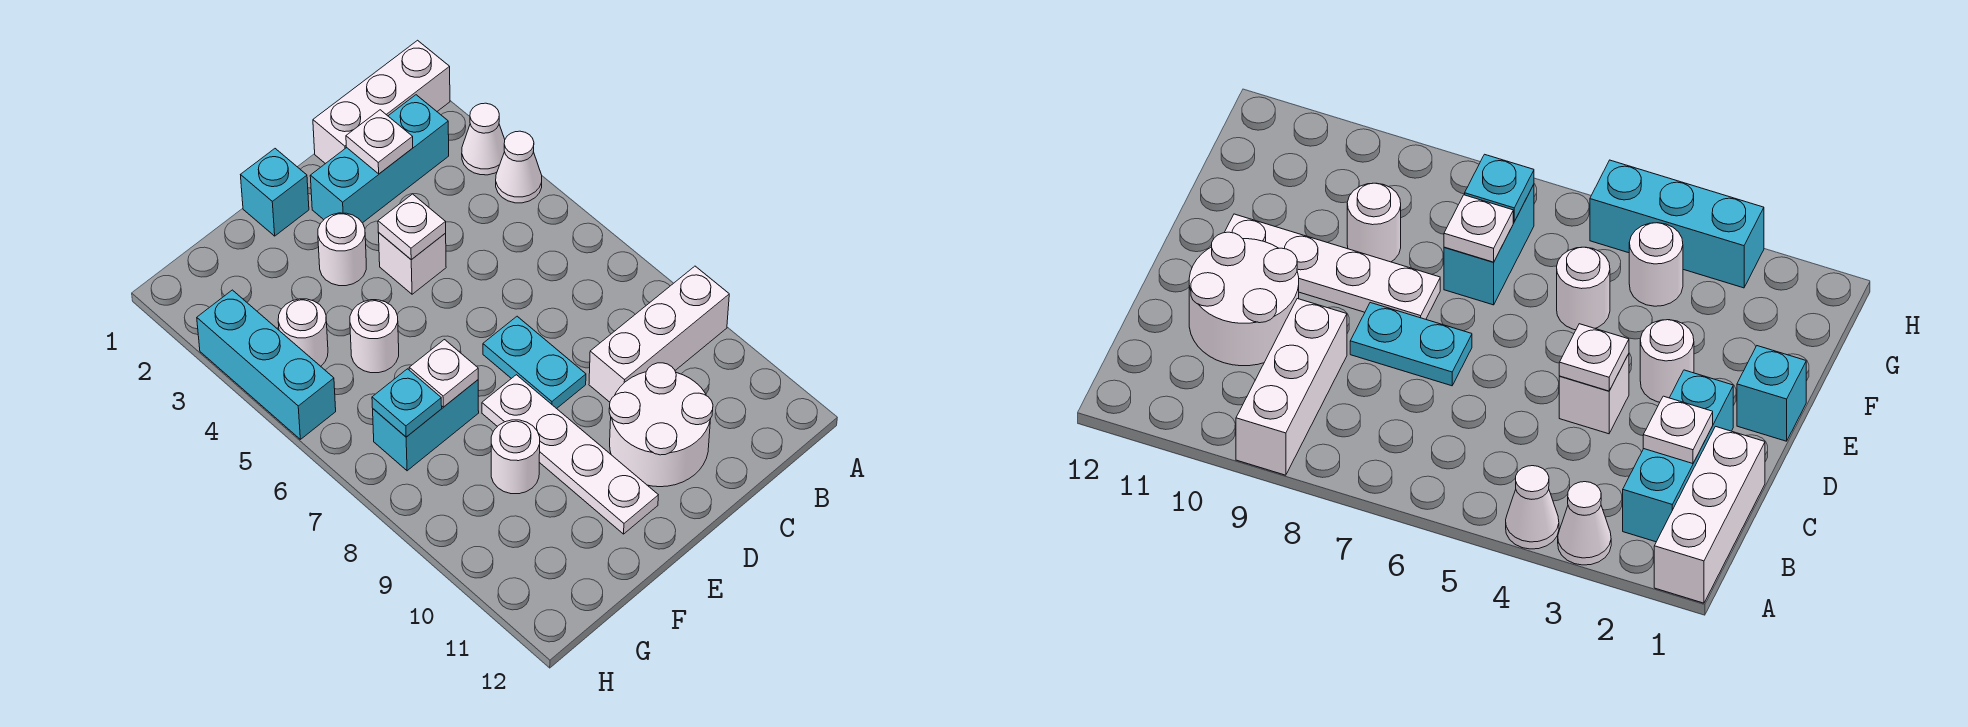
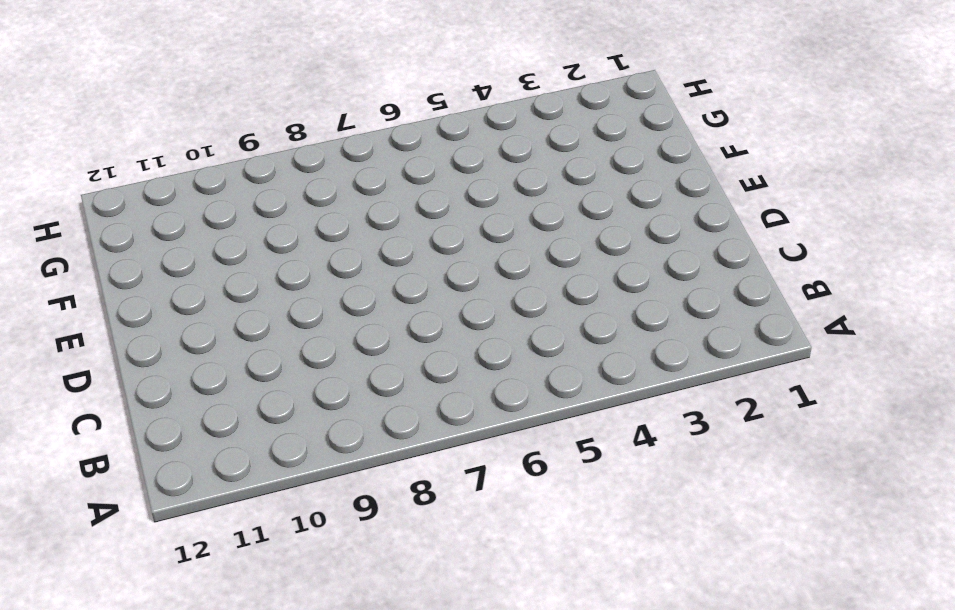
none -> white 1x3 brick [313,40,450,164]
none -> white 1x1 cone [462,103,505,175]
none -> white 1x1 cone [496,131,542,203]

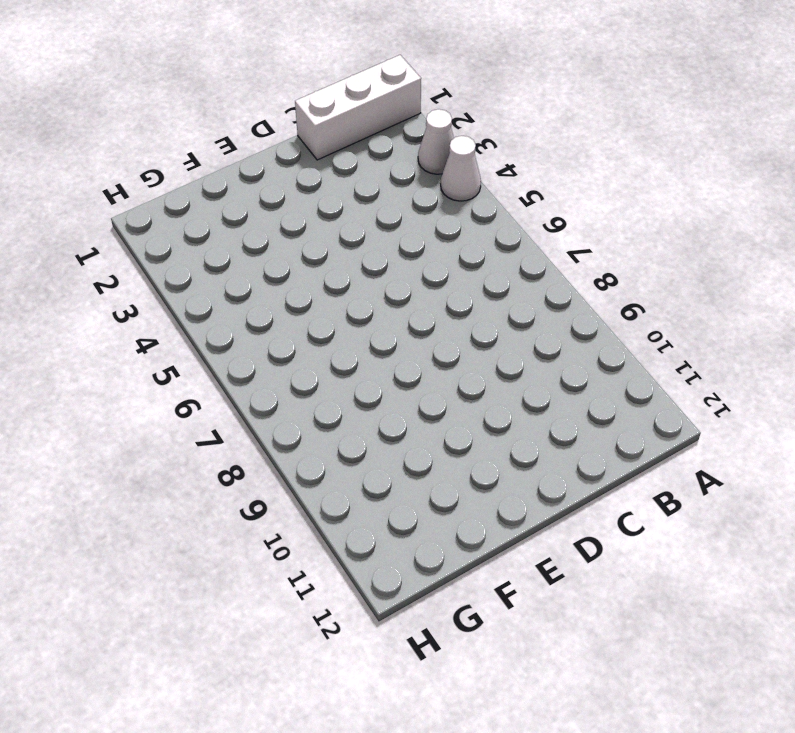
none -> white 1x3 brick [589,266,729,402]
none -> cyan 1x3 brick [310,95,449,223]
none -> white 2x2 round brick [609,363,713,487]

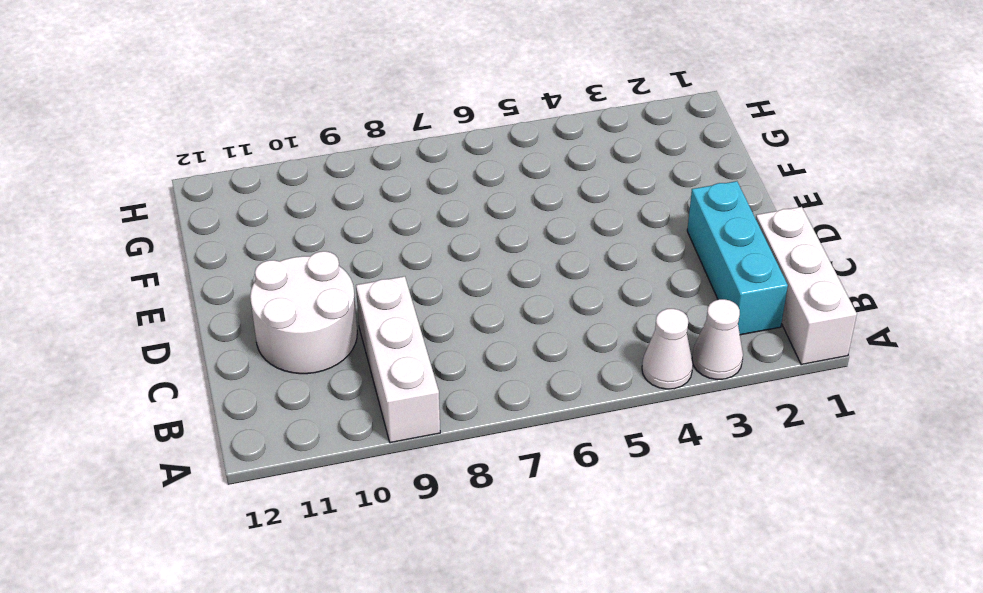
none -> white 1x1 brick [379,233,446,294]
none -> cyan 1x2 plate [483,316,586,409]
none -> cyan 1x1 brick [241,149,309,236]

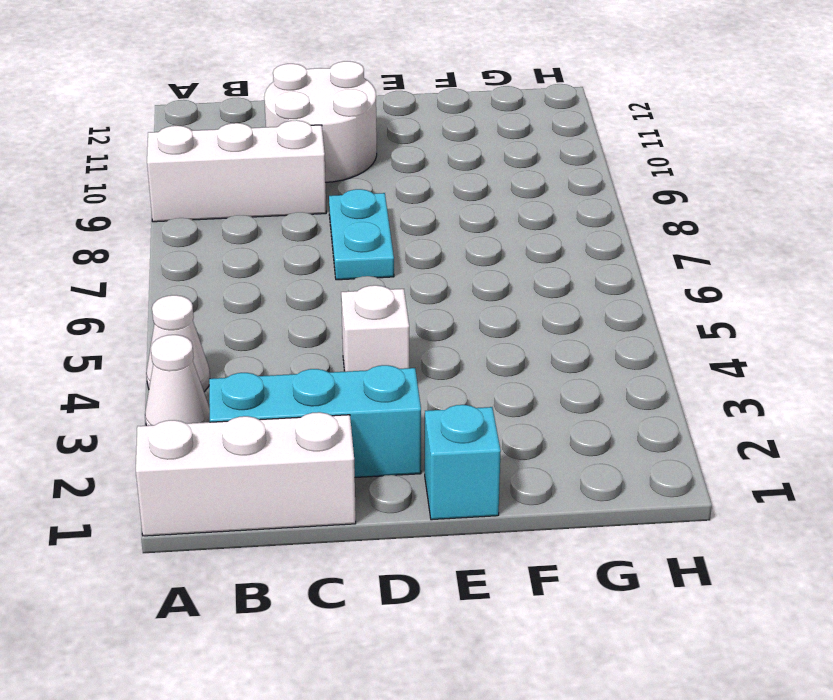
none -> white 1x1 round brick [318,213,366,286]
none -> white 1x4 plate [482,375,658,534]
none -> white 1x1 round brick [350,300,399,373]

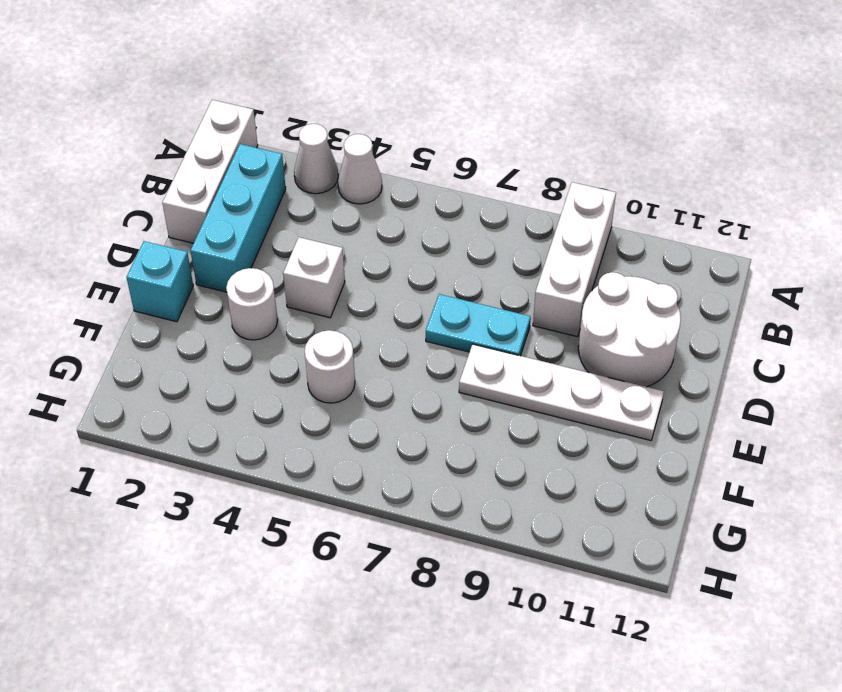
none -> cyan 1x2 brick [373,380,479,471]
none -> white 1x1 round brick [491,420,540,494]
none -> white 1x1 round brick [278,299,328,366]

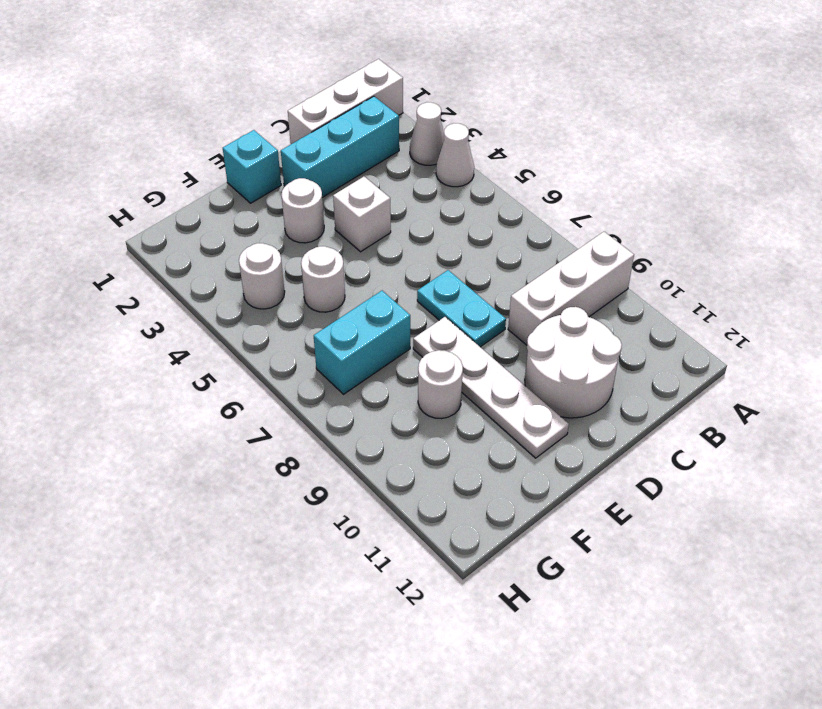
none -> cyan 1x3 brick [197,290,336,439]
none -> white 1x1 plate [346,110,413,174]
none -> white 1x1 plate [378,194,446,260]

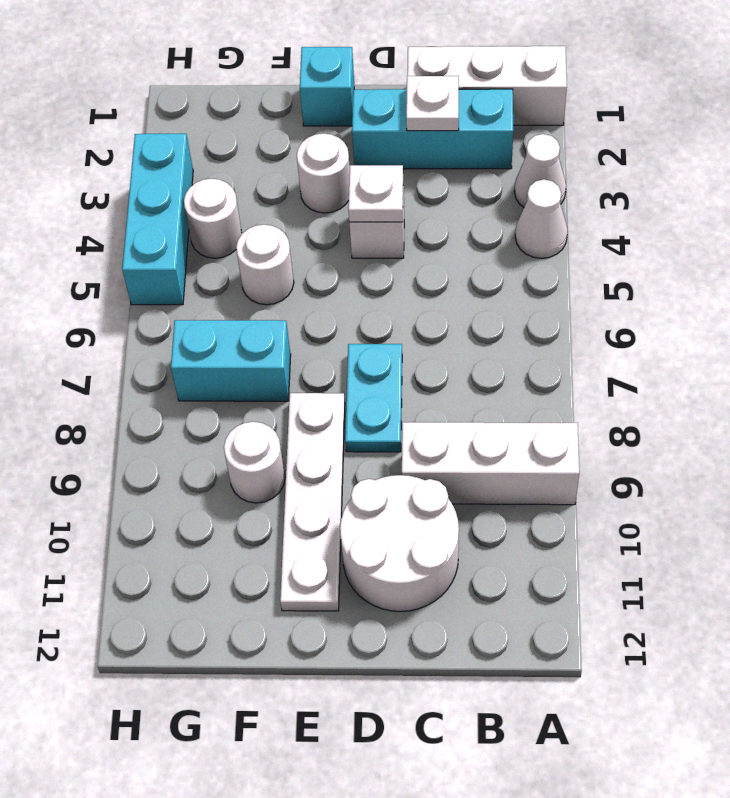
none -> white 1x1 plate [409,340,478,407]
none -> cyan 1x1 plate [372,369,442,437]

